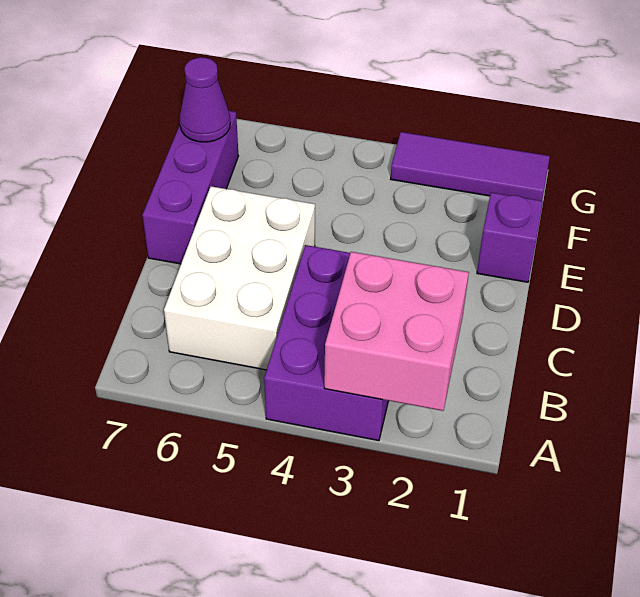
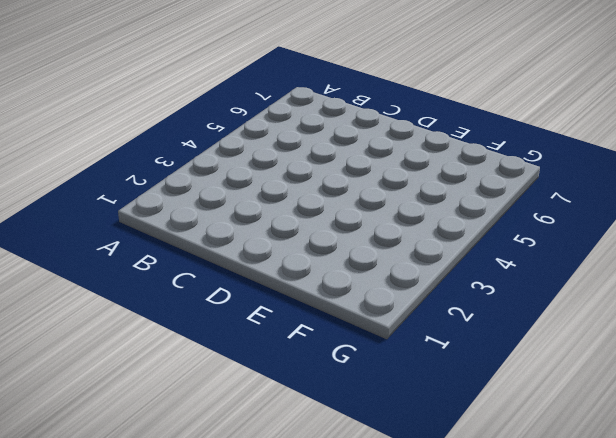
none -> purple 2x3 brick [264,245,388,441]
none -> white 2x3 brick [164,186,315,370]

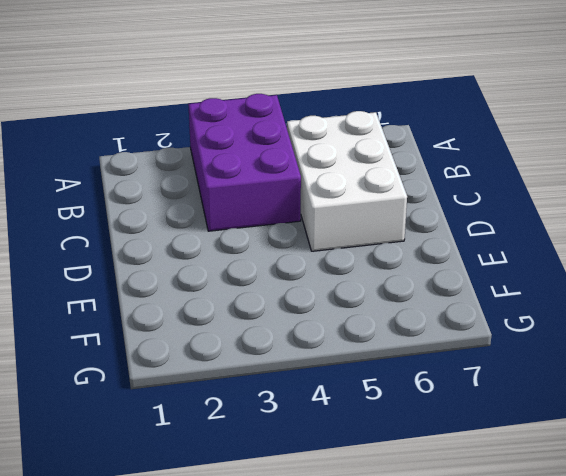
none -> purple 1x3 brick [142,111,238,264]
none -> purple 1x1 brick [477,192,543,282]

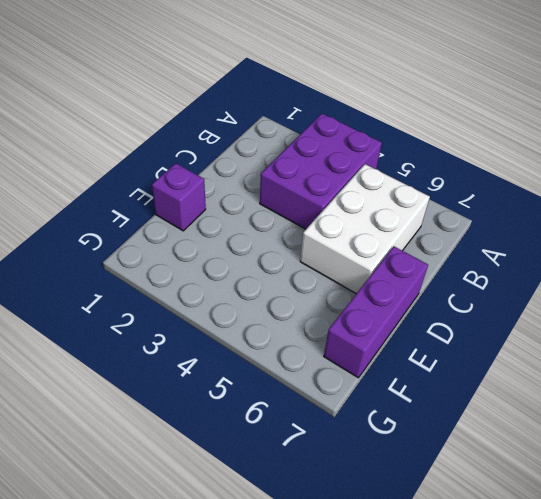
none -> purple 1x3 tile [391,132,550,201]
none -> pink 2x2 brick [324,252,469,411]

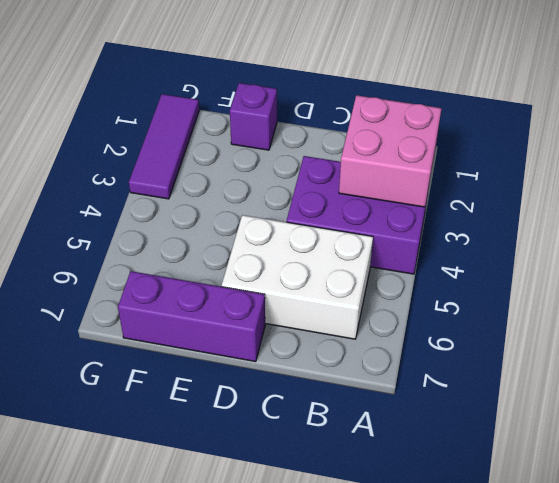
none -> purple 1x1 cone [179,57,230,142]

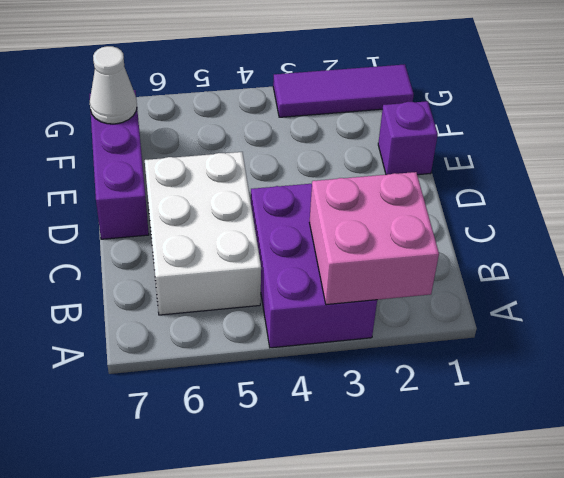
white 1x1 cone [90,46,137,124] -> purple 1x1 cone [179,57,230,142]

